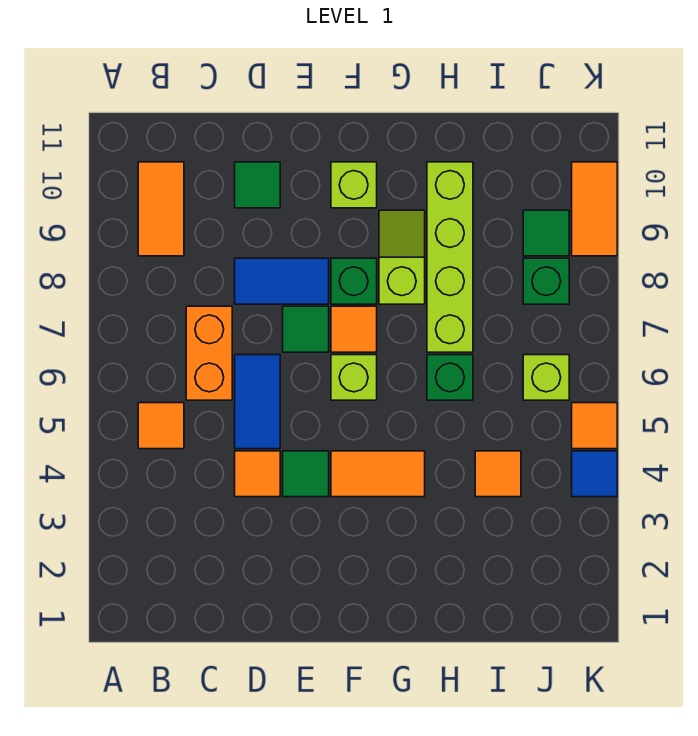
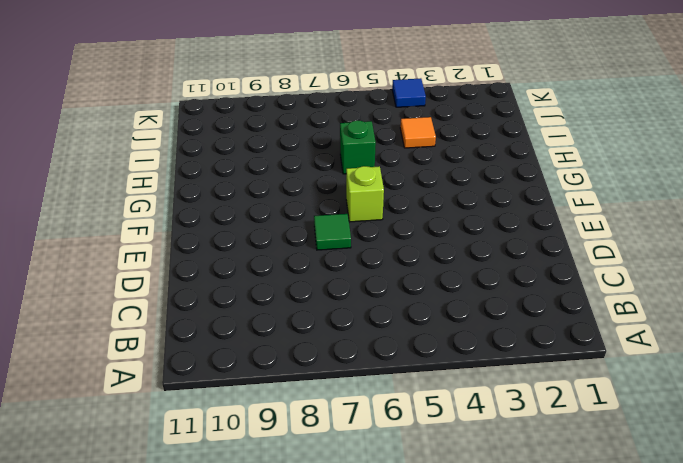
none -> orange 1x1 tile [138,403,184,449]
none -> orange 1x2 tile [138,162,184,256]
none -> orange 1x2 brick [186,306,232,400]

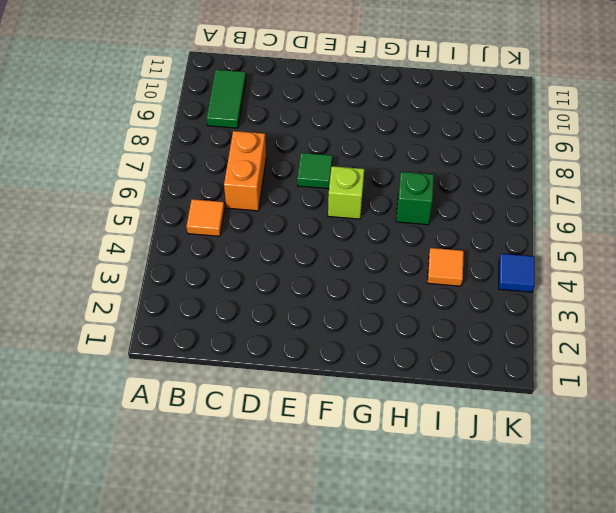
green 1x2 tile [207,70,246,128] -> orange 1x2 tile [138,162,184,256]
none -> orange 1x1 tile [235,451,280,497]
none -> blue 1x2 tile [235,355,280,449]
none -> blue 1x2 tile [235,258,329,304]

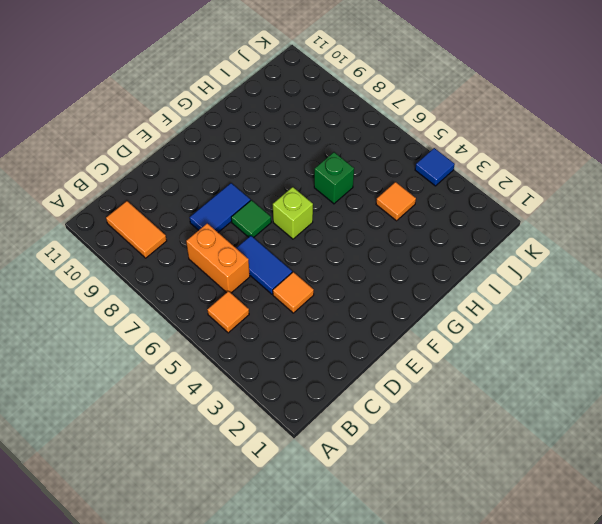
none -> green 1x1 tile [235,162,280,208]
none -> green 1x1 tile [283,451,329,497]
none -> orange 1x2 tile [331,451,425,497]

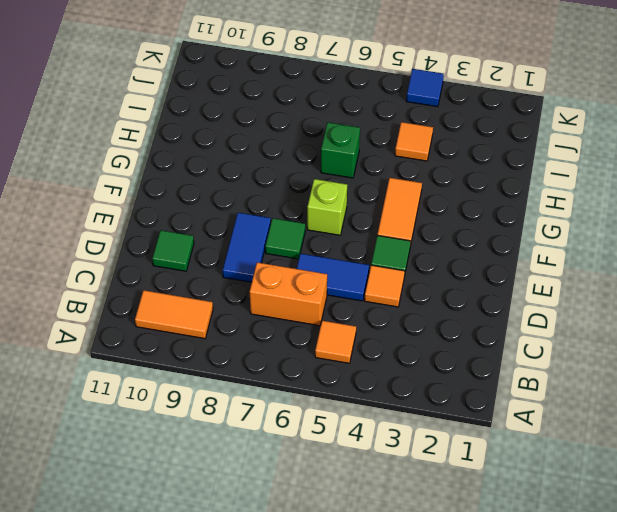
none -> orange 1x1 tile [331,306,377,352]
none -> green 1x1 brick [331,258,377,304]
none -> lime 1x1 brick [331,162,377,208]

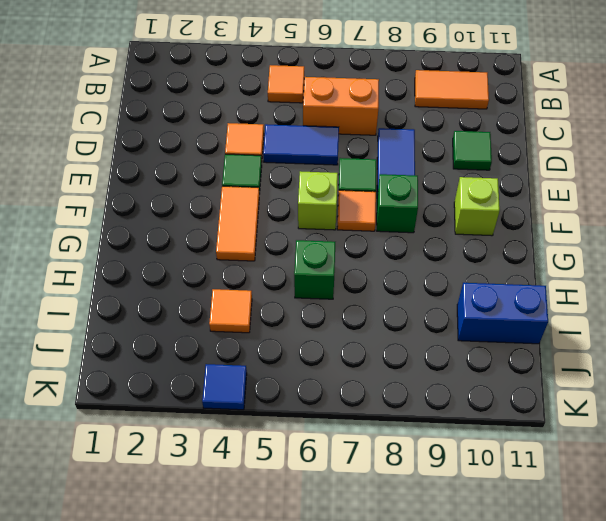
blue 1x2 brick [457,283,548,344] -> none
none -> lime 1x2 slope [379,210,425,304]
none -> lime 1x4 brick [427,162,473,352]
none -> lime 1x1 brick [523,355,569,400]

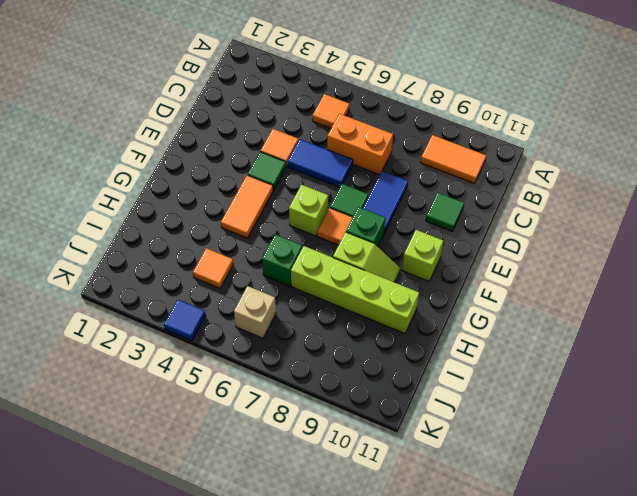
tan 1x1 brick [234,286,276,338] -> lime 1x1 brick [523,355,569,400]
none -> green 1x1 brick [523,258,569,304]
none -> green 1x1 tile [523,210,569,256]
none -> orange 1x1 tile [572,403,617,449]

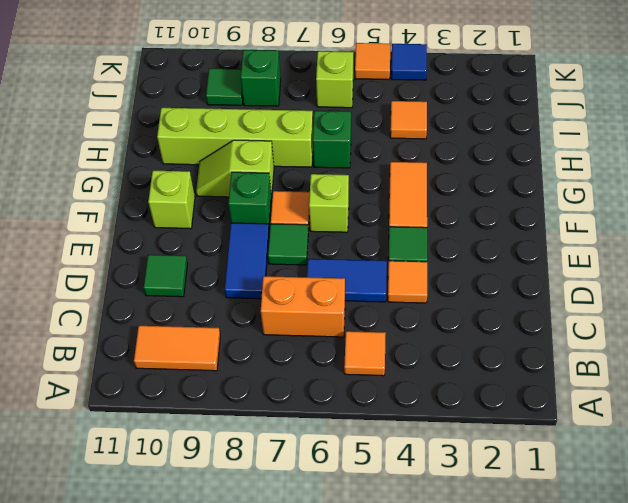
none -> orange 1x2 tile [572,162,617,256]

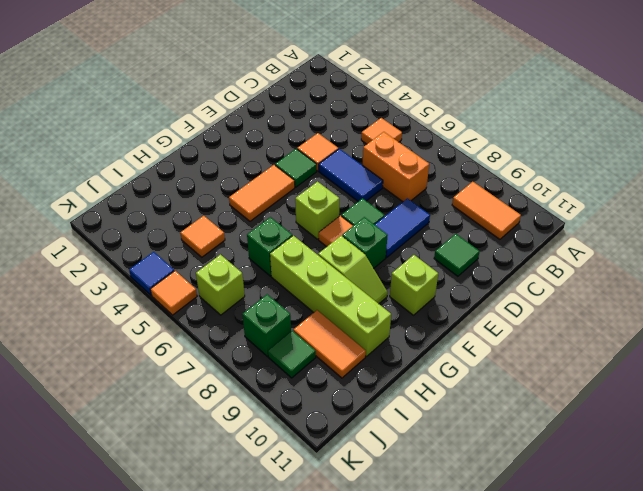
orange 1x2 tile [293,310,366,378] -> orange 1x2 tile moved to [572,162,617,256]

